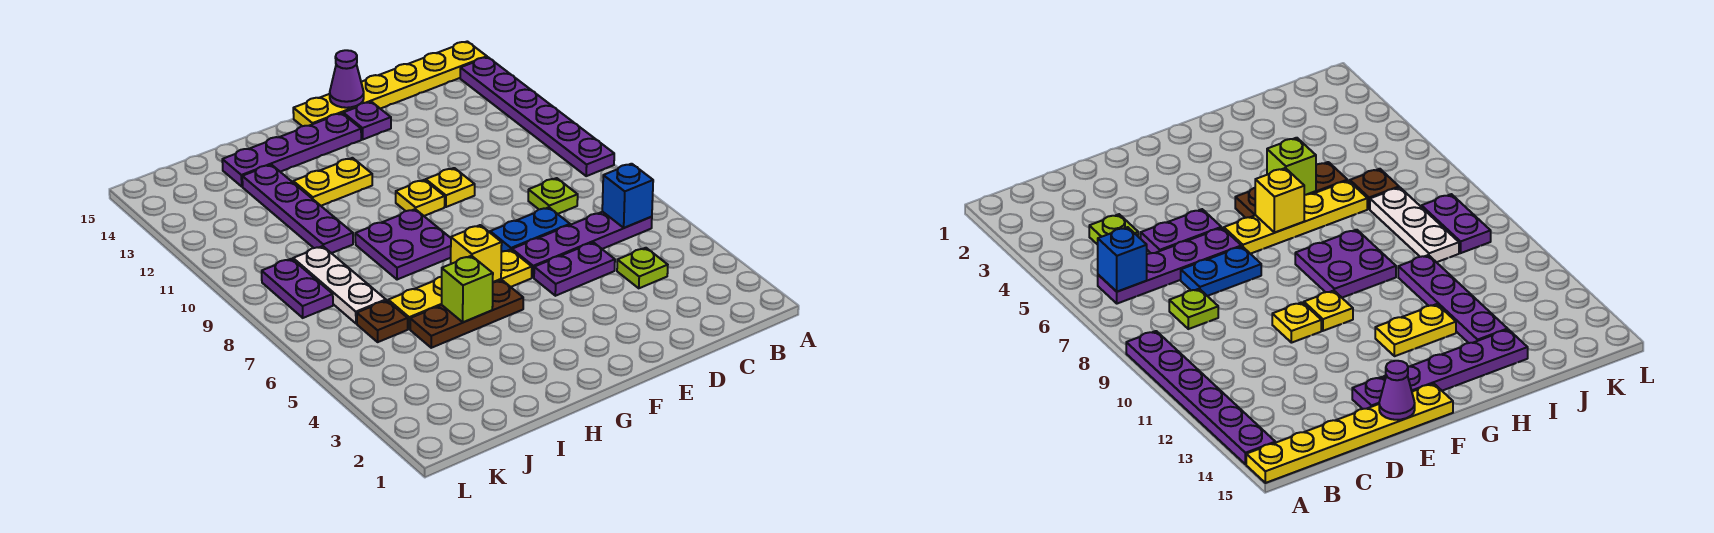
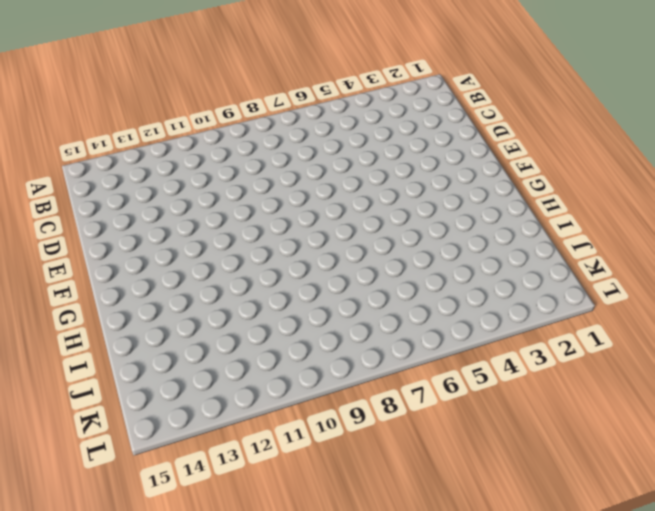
none -> purple 1x6 plate [460,57,614,176]
none -> yellow 1x6 plate [293,41,487,126]
none -> purple 1x4 plate [512,212,652,278]

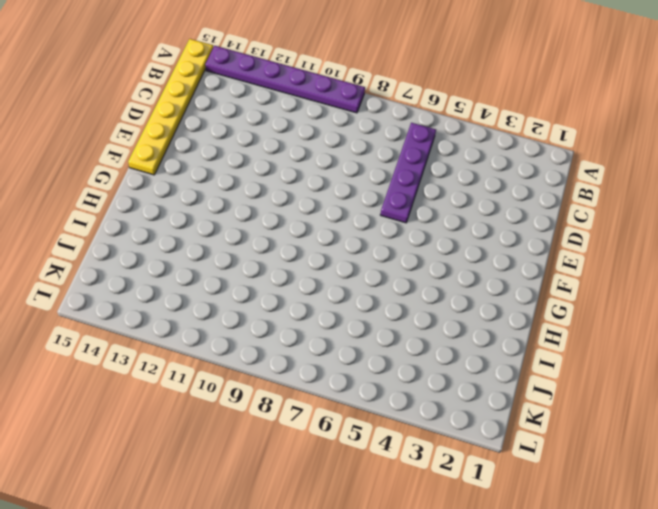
none -> lime 1x1 plate [617,248,668,288]
none -> lime 1x1 plate [528,178,578,214]
none -> purple 1x2 plate [534,242,615,296]

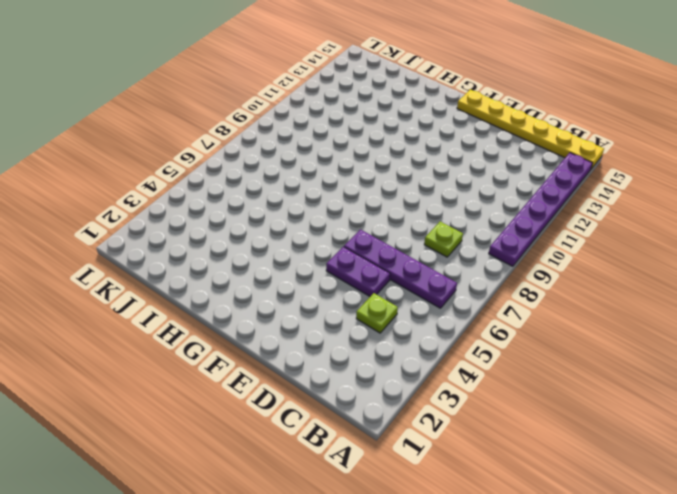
none -> blue 1x2 plate [490,207,570,252]
none -> yellow 1x1 plate [426,168,475,207]
none -> purple 1x1 plate [343,102,391,139]

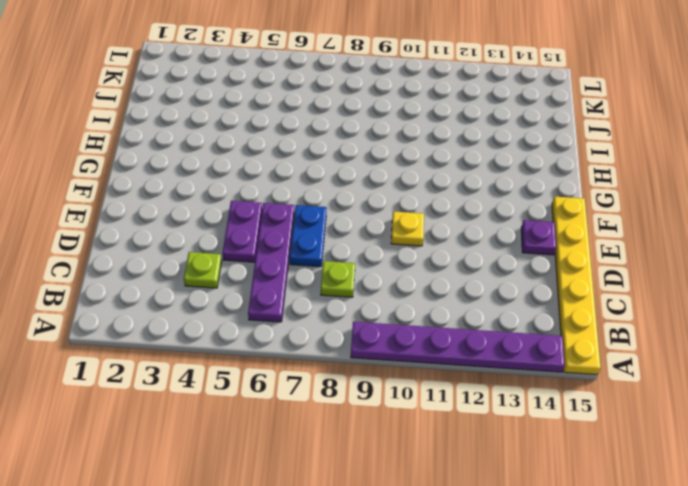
none -> yellow 1x4 plate [388,250,532,329]
none -> yellow 1x1 plate [396,180,445,216]
none -> purple 1x4 plate [222,113,361,186]

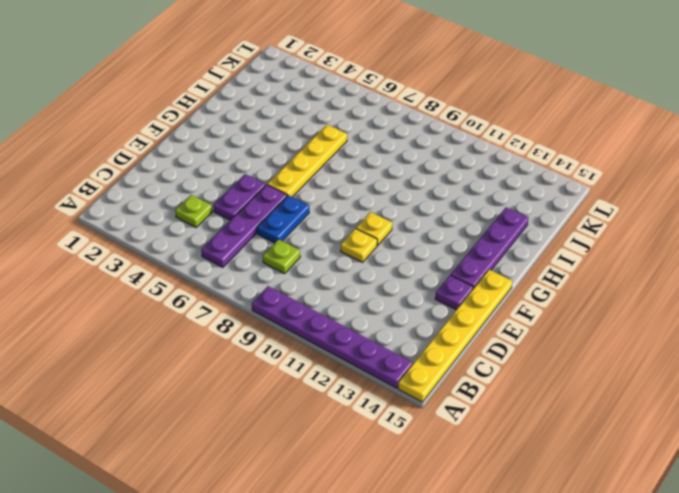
none -> brown 1x3 plate [410,280,523,348]
none -> purple 2x2 plate [355,209,451,280]
none -> yellow 1x2 plate [293,158,372,206]

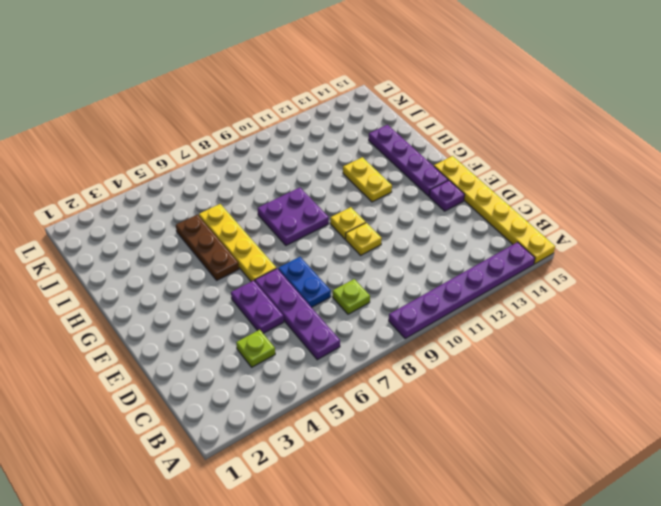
none -> purple 1x4 plate [242,165,353,253]
none -> brown 1x1 plate [357,300,408,342]
none -> white 1x3 plate [293,246,386,323]

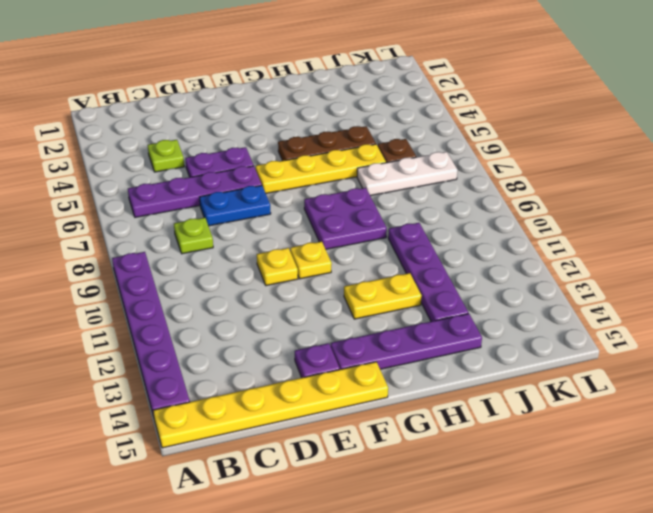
white 1x3 plate [357,152,458,196] -> white 1x3 plate turned to [293,246,386,323]
none -> purple 1x2 plate [262,259,333,318]
none -> blue 1x1 brick [602,164,653,228]
none -> purple 1x1 cone [330,50,364,108]

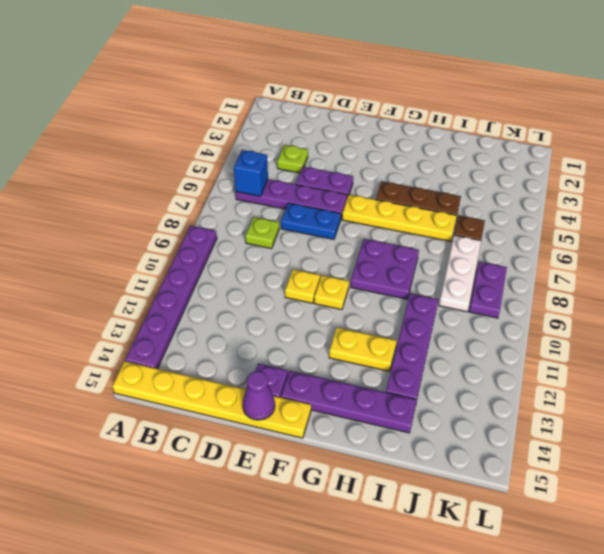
none -> yellow 1x1 brick [451,225,502,282]
none -> lime 1x1 brick [442,256,493,322]

